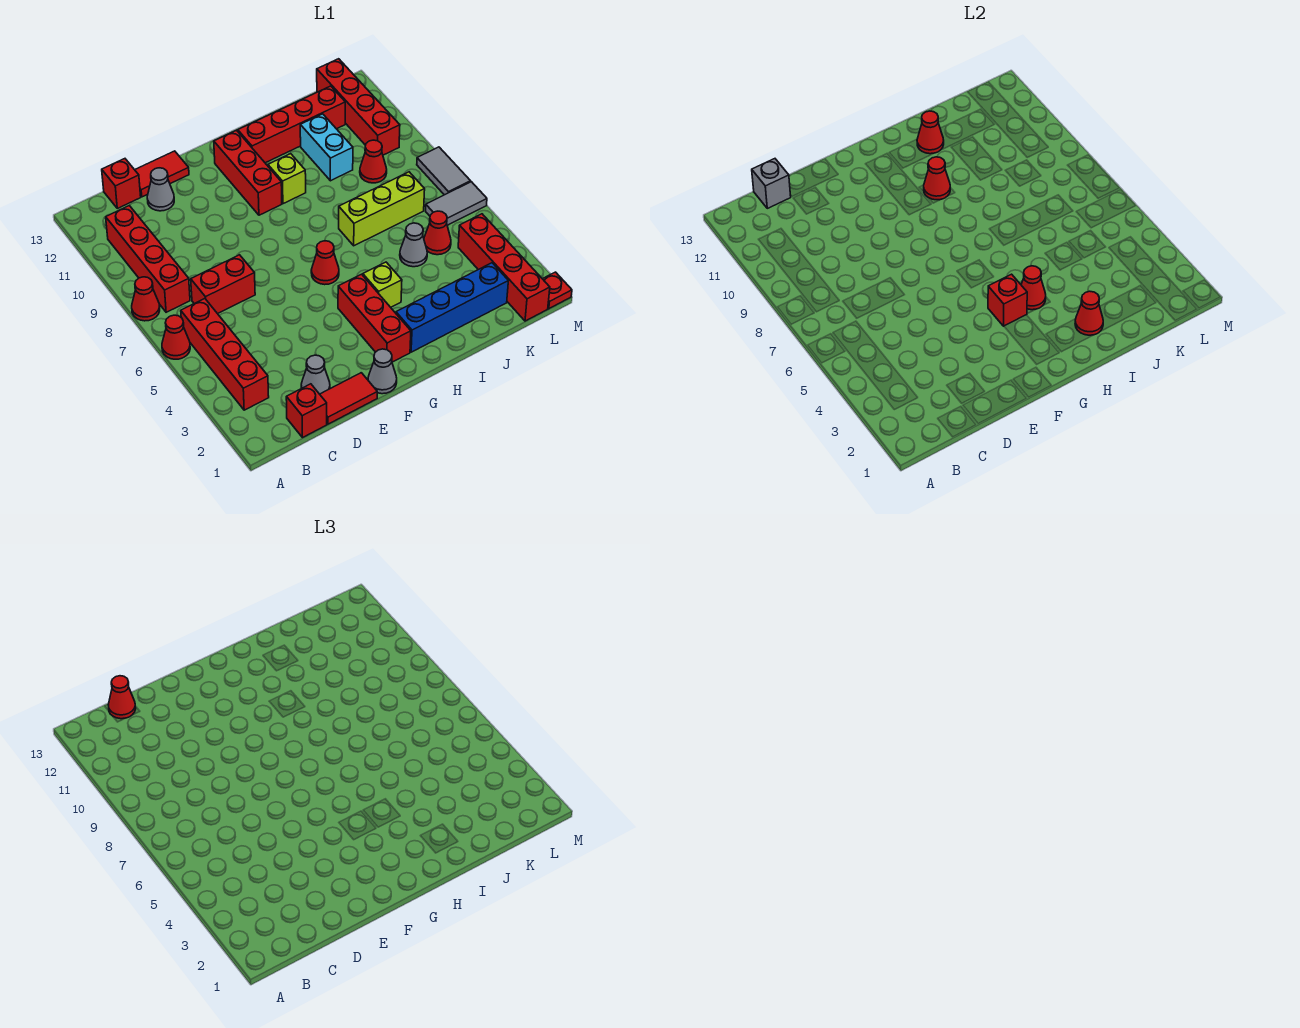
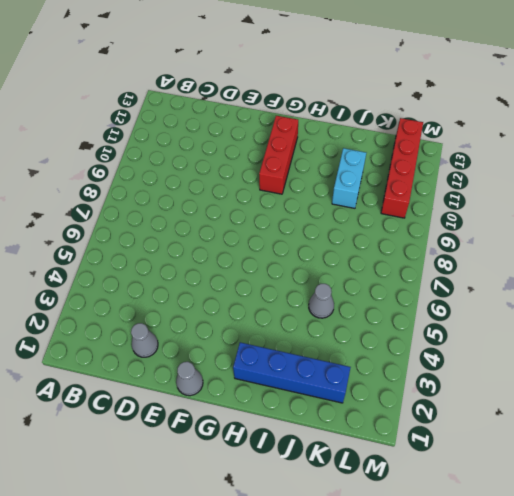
none -> red 1x1 cone [162,315,190,359]
none -> red 1x1 cone [132,277,160,321]
none -> red 1x4 brick [181,299,269,410]
none -> red 1x4 brick [106,205,190,312]

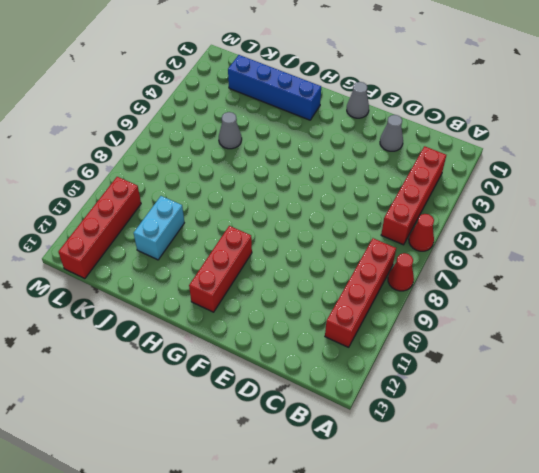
none -> red 1x1 brick [286,384,327,438]
none -> red 1x2 brick [191,255,255,314]
none -> red 1x1 brick [102,159,141,208]
none -> red 1x2 tile [320,373,377,424]

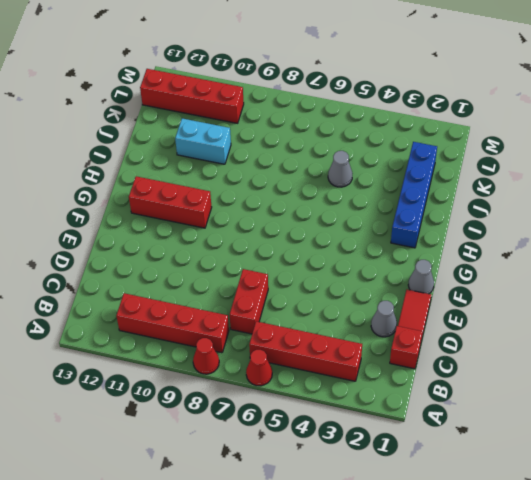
none -> red 1x1 brick [102,159,141,208]
none -> grey 1x1 cone [147,168,174,211]
none -> red 1x2 tile [135,151,189,197]
none -> red 1x3 brick [338,274,411,362]

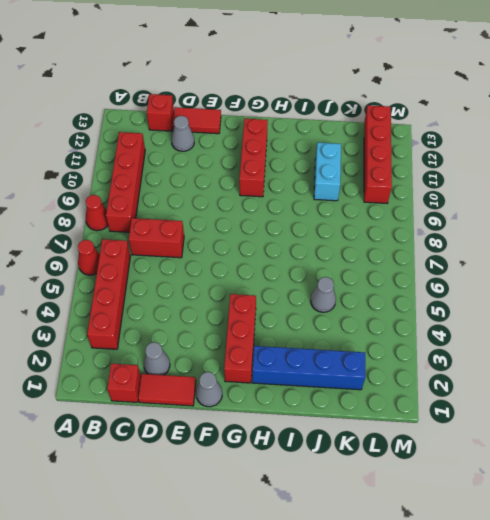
none -> red 1x1 cone [311,241,339,285]
none -> lime 1x1 brick [363,262,402,307]
none -> lime 1x1 brick [268,154,306,204]
none -> red 1x4 brick [238,86,345,163]

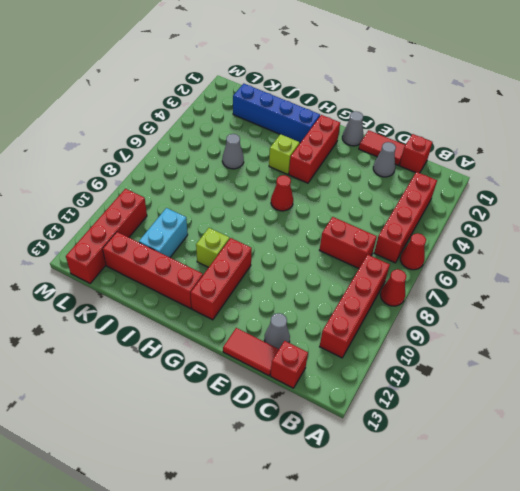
none -> lime 1x3 brick [339,172,425,246]
none -> red 1x1 cone [424,211,451,255]
none -> red 1x1 cone [360,140,387,183]
none -> red 1x4 brick [458,214,550,321]

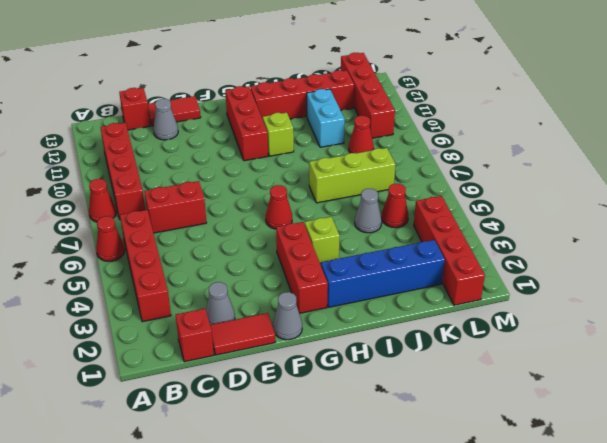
none -> grey 1x2 tile [426,182,487,225]
none -> red 1x1 plate [543,272,572,309]
none -> grey 1x2 tile [417,147,471,195]
none -> grey 1x1 brick [752,159,791,208]

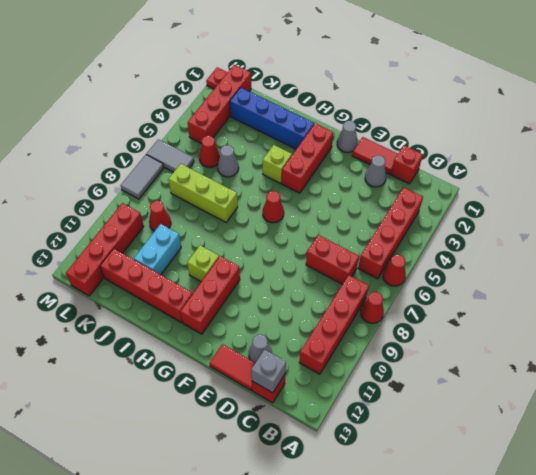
none -> red 1x1 brick [988,274,1027,326]
none -> red 1x1 cone [1021,266,1046,310]
none -> red 1x1 cone [924,157,950,200]
none -> red 1x1 cone [1075,291,1103,335]

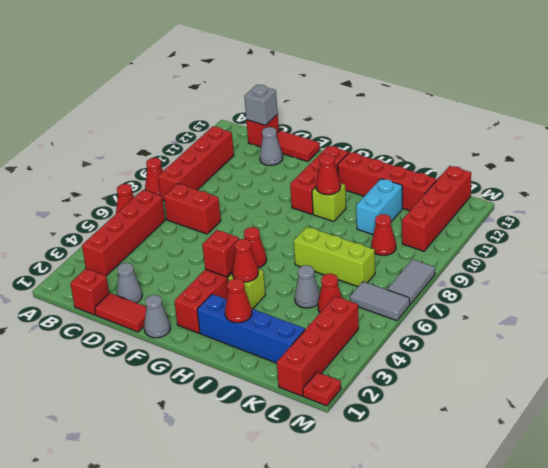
none -> red 1x1 cone [917,111,944,154]
none -> red 1x1 cone [108,676,136,719]

